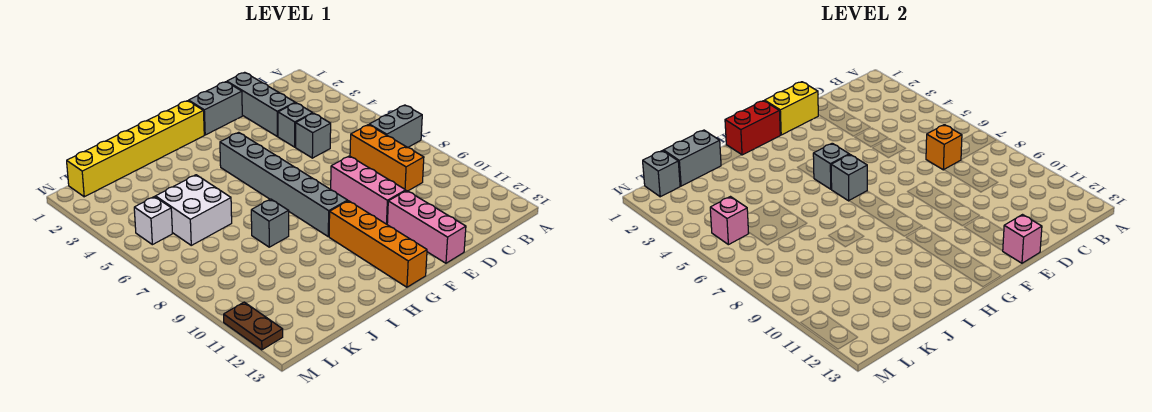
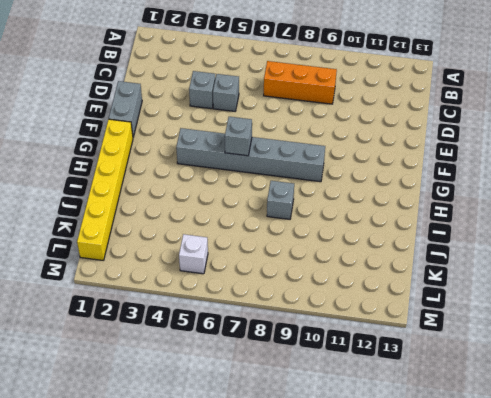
none -> grey 1x2 brick [369,105,422,148]
none -> grey 1x3 brick [227,72,295,136]
none -> pink 1x3 brick [331,156,406,224]

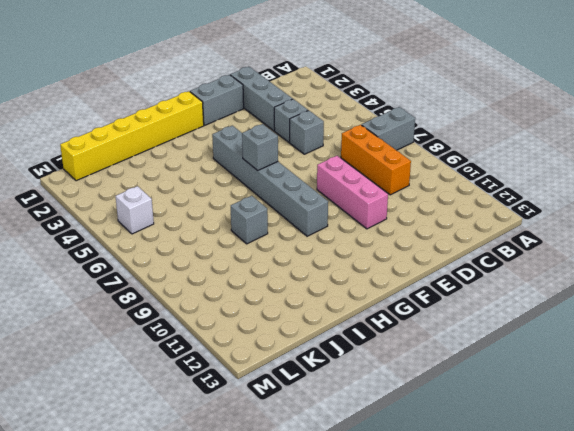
none -> pink 1x3 brick [387,191,466,263]
none -> orange 1x4 brick [329,201,427,287]
none -> white 2x2 brick [156,175,232,245]

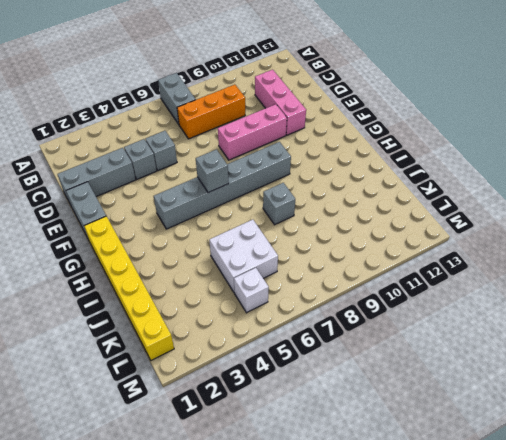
pink 1x3 brick [255,70,306,135] -> pink 1x3 brick turned to [387,191,466,263]
none -> orange 1x4 brick [329,201,427,287]
none -> brown 1x2 plate [224,302,283,350]
none -> orange 1x1 brick [926,125,962,170]

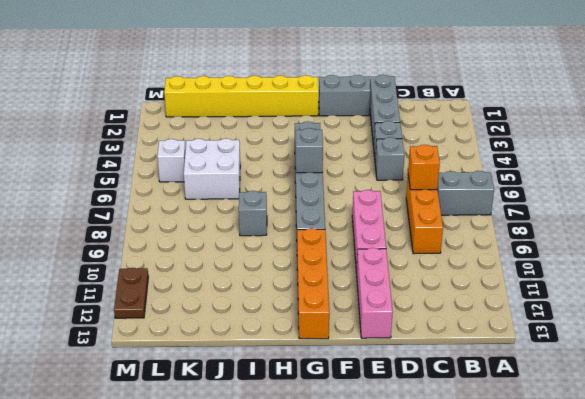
none -> yellow 1x2 brick [765,82,818,135]
none -> pink 1x1 brick [1003,215,1042,263]
none -> red 1x2 brick [725,101,780,155]

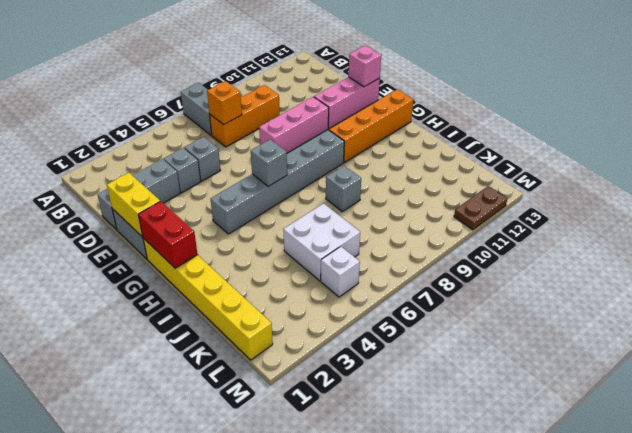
none -> grey 1x1 brick [813,143,849,189]
none -> grey 1x2 brick [664,130,721,186]
none -> grey 1x1 brick [643,151,680,197]

